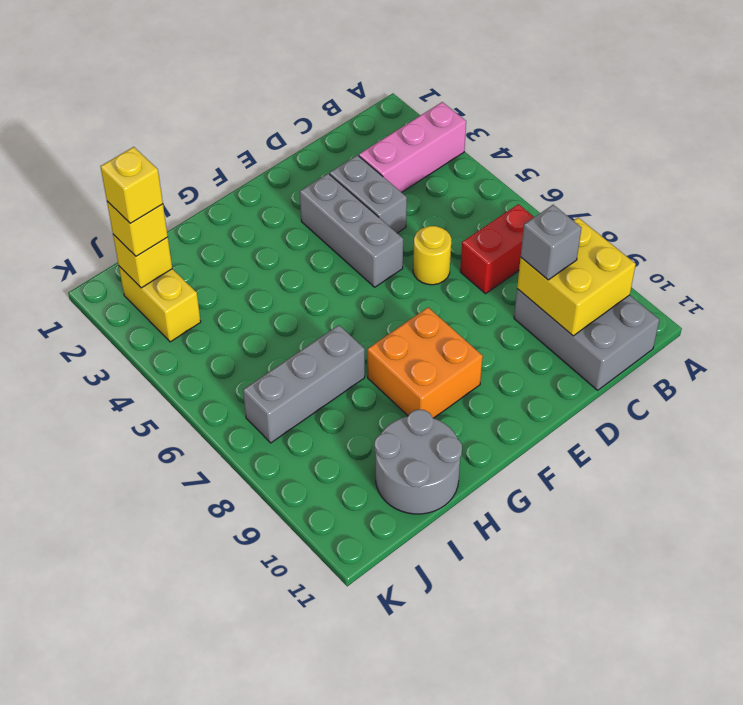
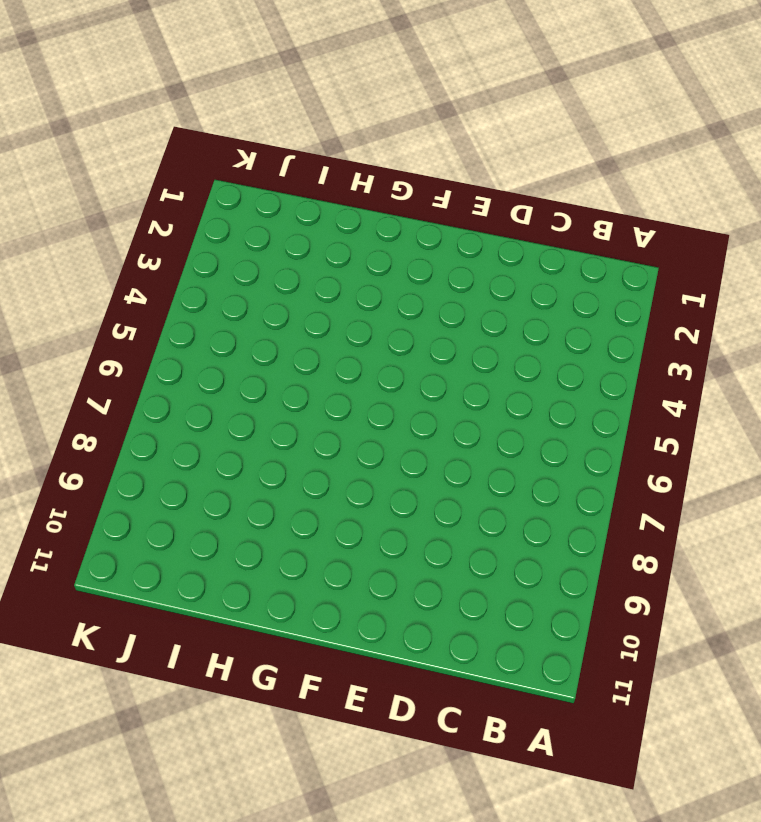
none -> pink 1x3 brick [359,102,466,192]
none -> red 1x2 brick [460,204,534,294]
none -> grey 2x3 brick [514,289,659,390]

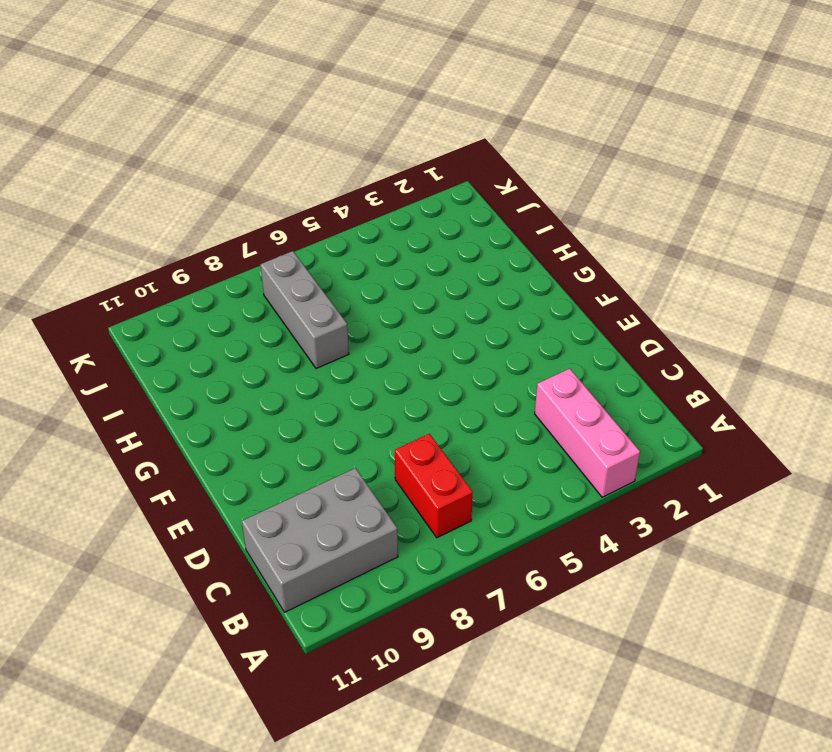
none -> grey 1x2 brick [330,155,407,233]
none -> yellow 1x1 round brick [413,226,452,285]
none -> grey 1x3 brick [300,174,403,287]

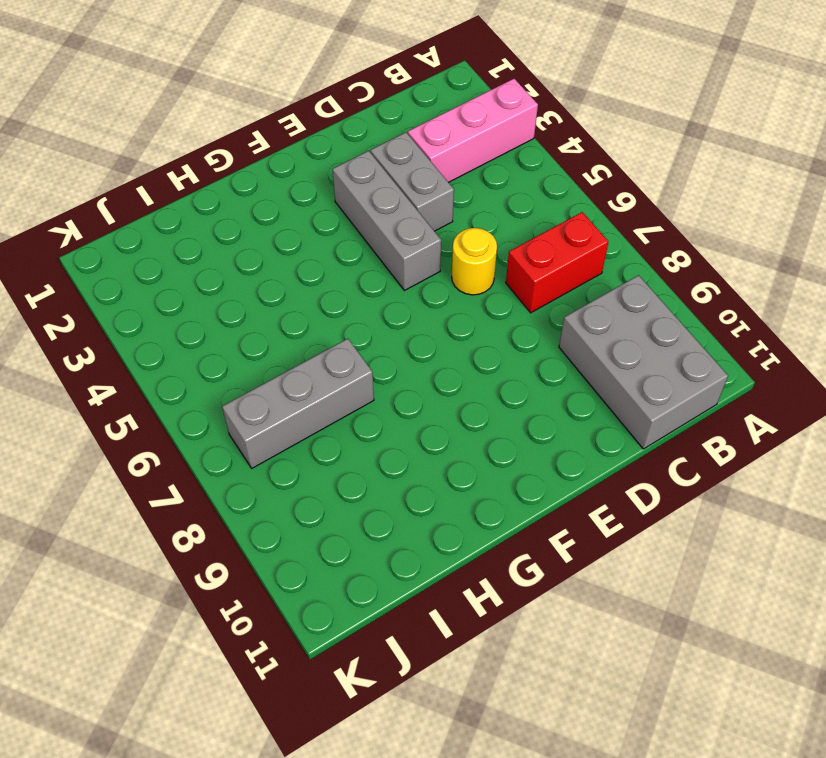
none -> orange 2x2 brick [367,308,483,418]
none -> grey 2x2 round brick [375,409,462,514]
none -> yellow 1x2 brick [119,266,201,342]

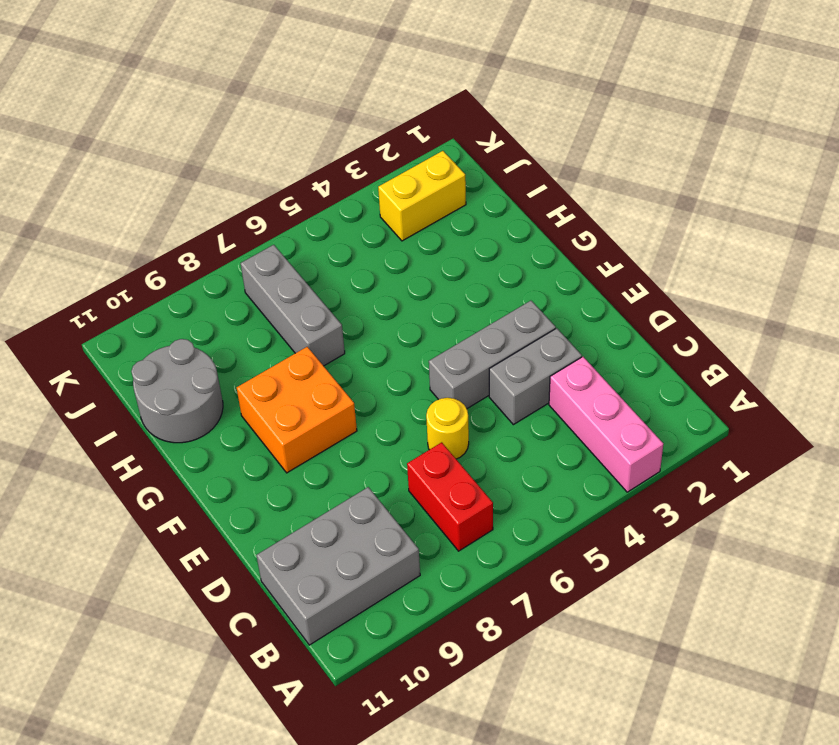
none -> yellow 2x2 brick [517,218,636,336]
none -> yellow 1x1 brick [113,234,172,288]
none -> grey 1x1 brick [521,205,581,280]

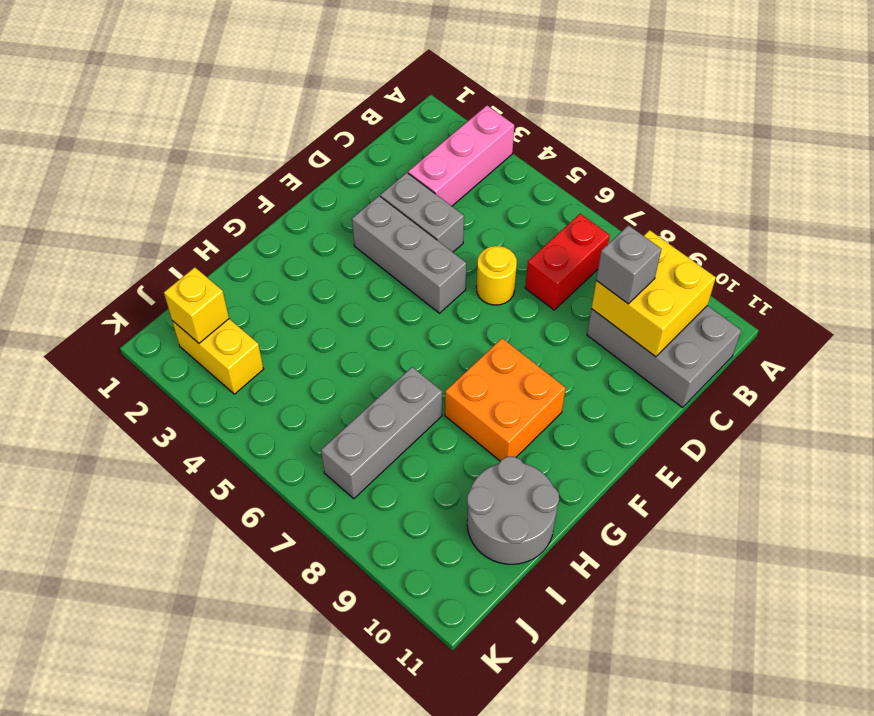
none -> yellow 1x1 brick [107,201,168,256]
none -> yellow 1x1 brick [100,147,163,223]

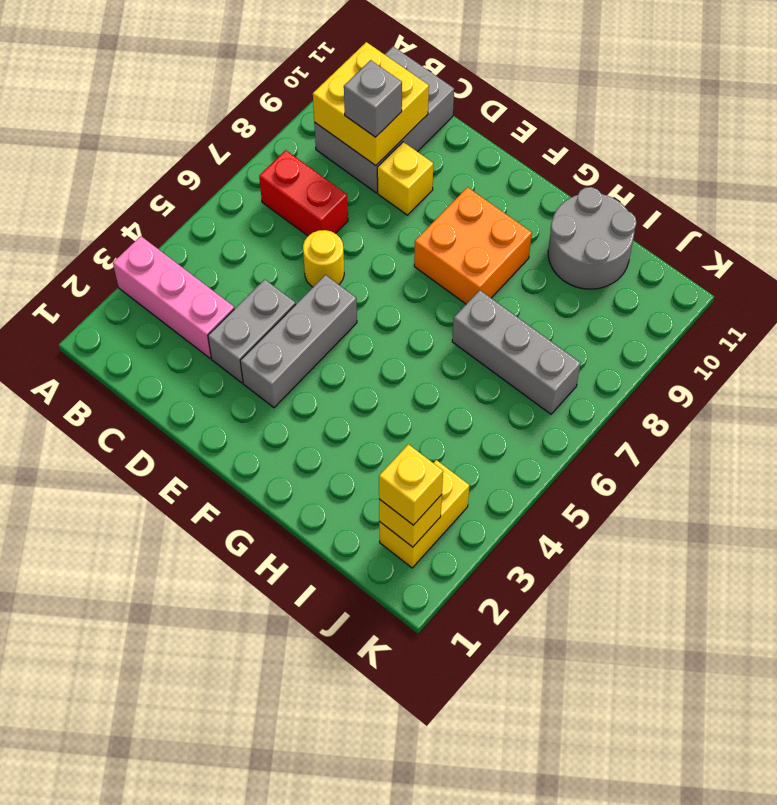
yellow 1x1 brick [377,142,433,215] -> yellow 1x1 brick moved to [100,147,163,223]

